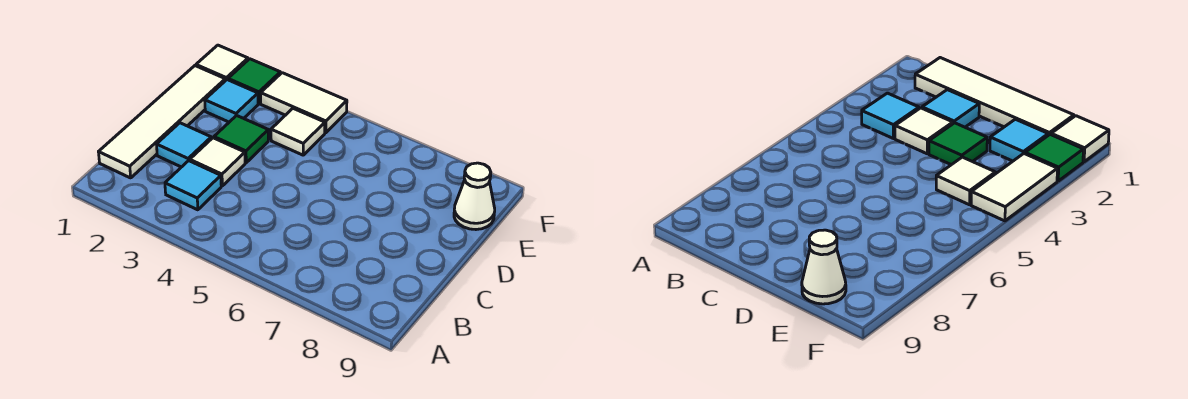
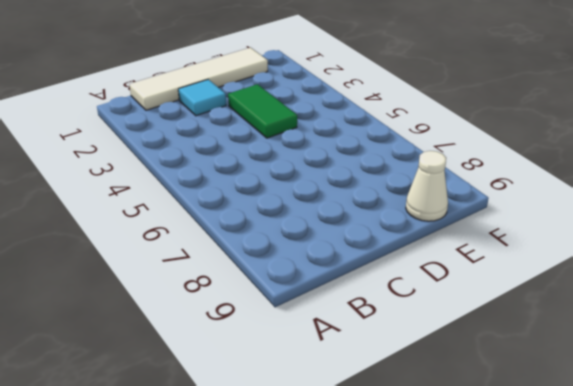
green 1x2 tile [228,84,297,138] -> green 1x1 tile [214,116,268,163]
none -> cyan 1x1 tile [165,161,221,210]
none -> white 1x1 tile [190,138,245,186]

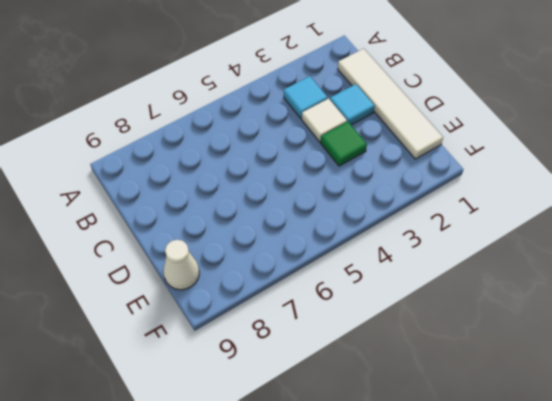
none -> cyan 1x1 tile [205,80,258,122]
none -> white 1x1 tile [271,108,325,155]

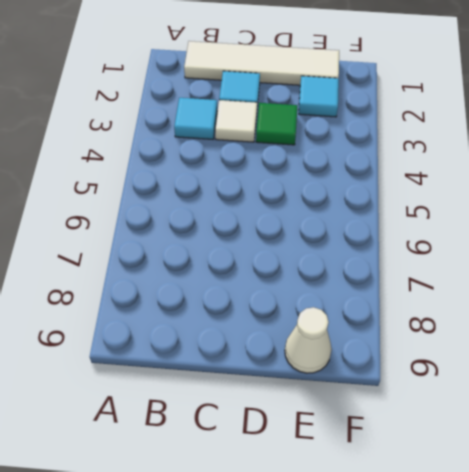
none -> white 1x1 tile [271,108,325,155]
none -> white 1x1 tile [196,45,248,81]

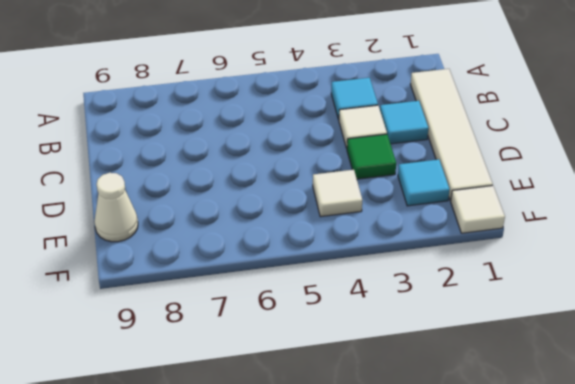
none -> green 1x1 tile [228,59,280,103]
none -> white 1x2 tile [261,73,347,133]

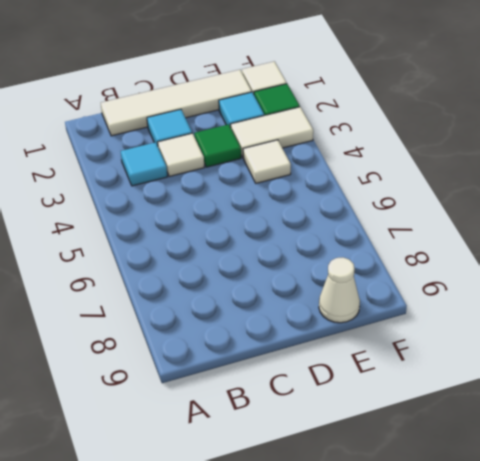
white 1x2 tile [231,107,313,157] -> white 1x2 tile turned to [261,73,347,133]

